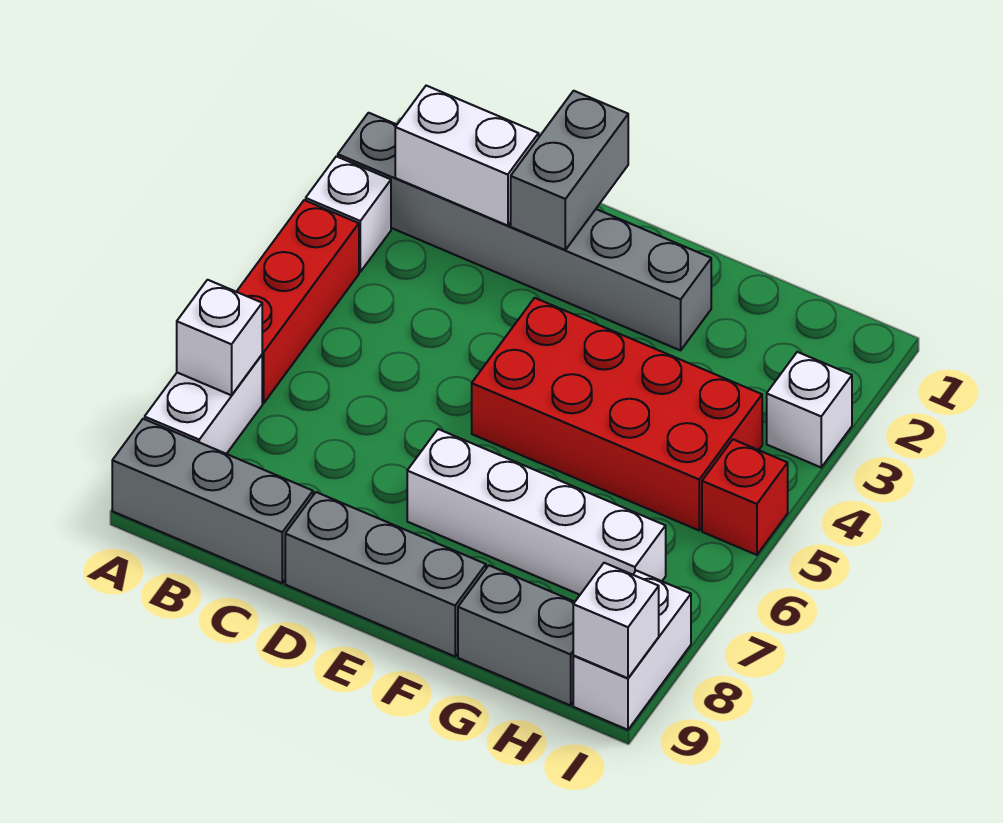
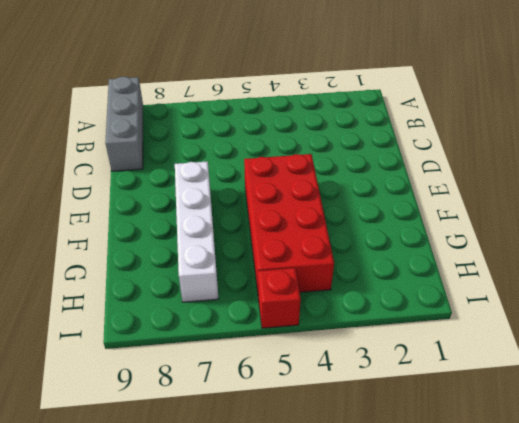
none -> grey 1x6 brick [338,113,711,350]
none -> white 1x1 brick [306,156,391,272]
none -> red 1x3 brick [237,200,359,403]

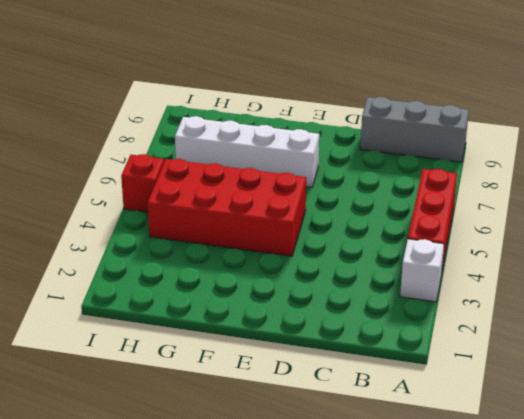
none -> grey 1x6 brick [338,113,711,350]
none -> white 1x2 brick [145,355,262,454]
none -> grey 1x3 brick [285,492,486,656]

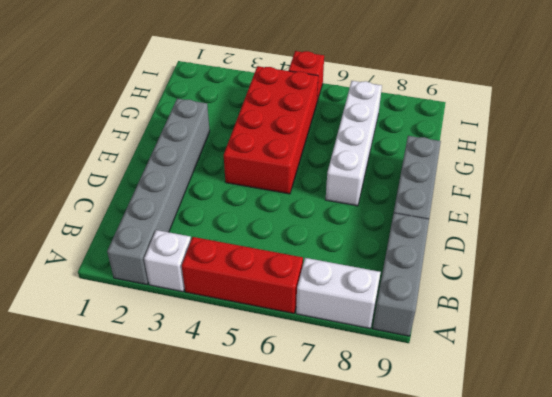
none -> grey 1x2 brick [458,566,574,705]
none -> white 1x1 brick [767,352,852,467]
none -> white 1x2 brick [573,571,691,730]

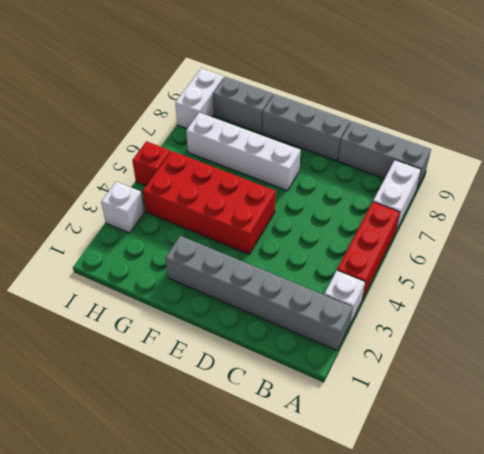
none -> white 1x1 brick [177,280,262,395]
none -> white 1x2 brick [395,86,539,226]
none -> grey 1x2 brick [511,91,628,250]

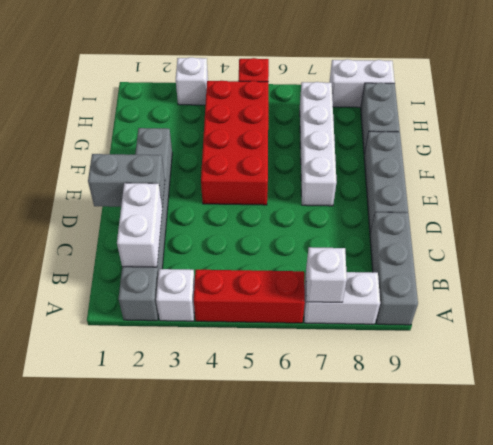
none -> white 1x1 brick [573,563,659,678]

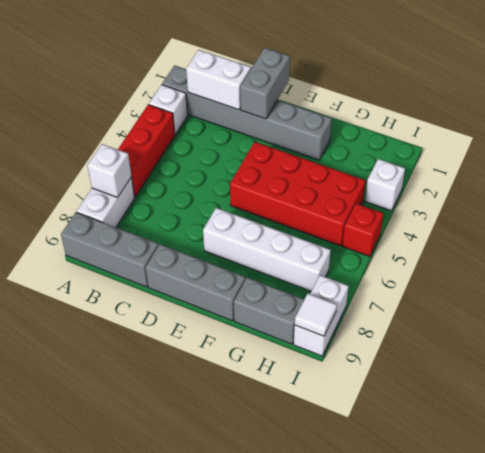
white 1x1 tile [295,294,337,336] -> white 1x1 brick [573,563,659,678]

